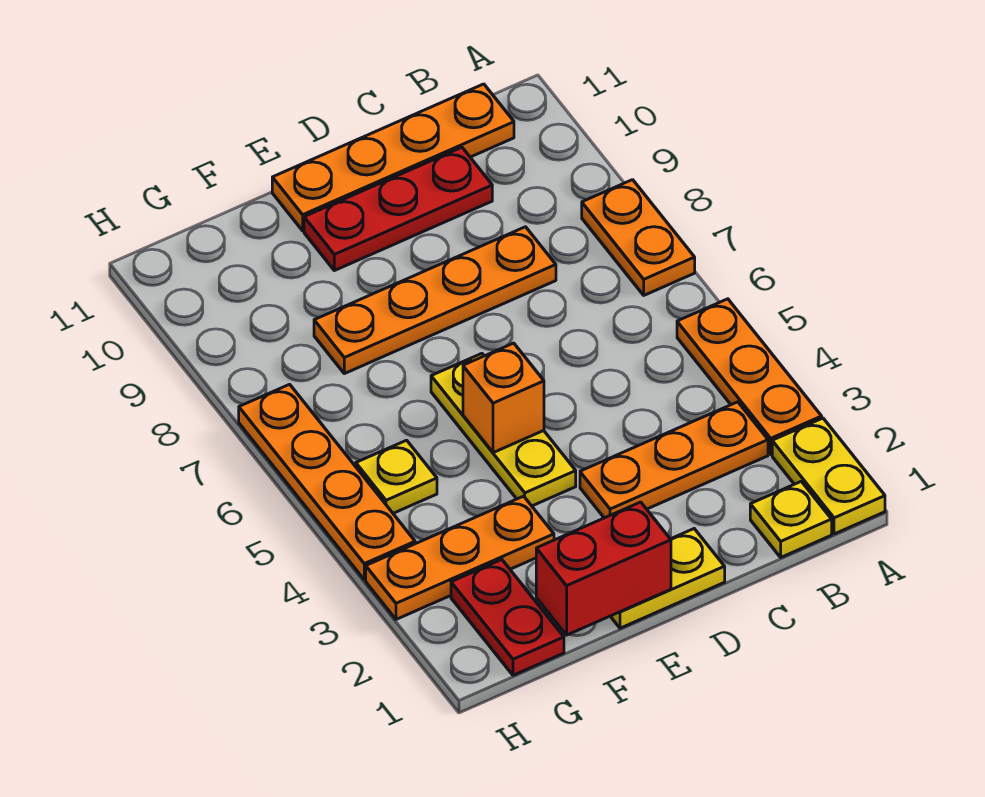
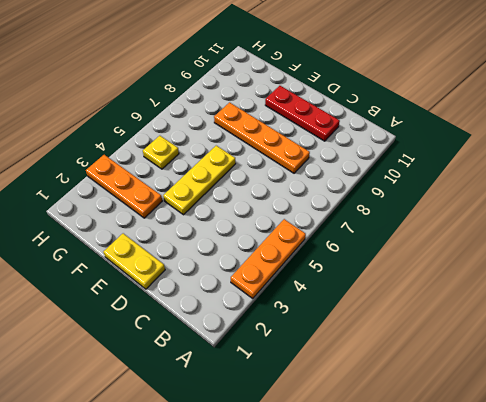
none -> yellow 1x2 plate [772,418,885,534]
none -> orange 1x2 plate [582,180,695,295]
none -> yellow 1x1 plate [750,482,832,557]

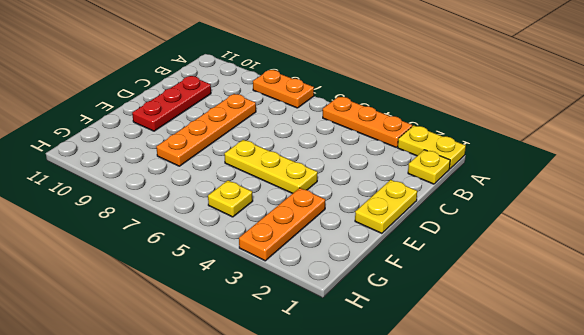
none -> orange 1x3 plate [580,402,768,518]
none -> orange 1x4 plate [272,84,514,231]
none -> red 1x2 plate [451,560,564,675]

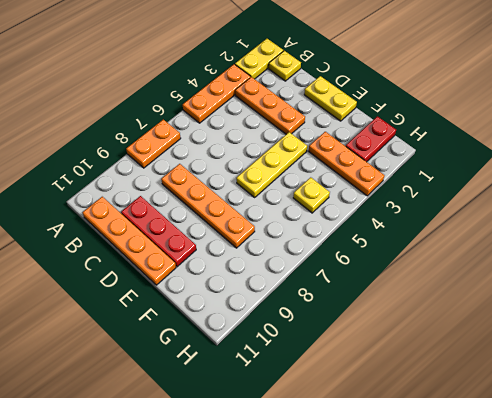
none -> orange 1x4 plate [239,384,415,580]
none -> red 1x2 brick [536,502,671,635]
none -> orange 1x1 brick [463,343,544,453]

